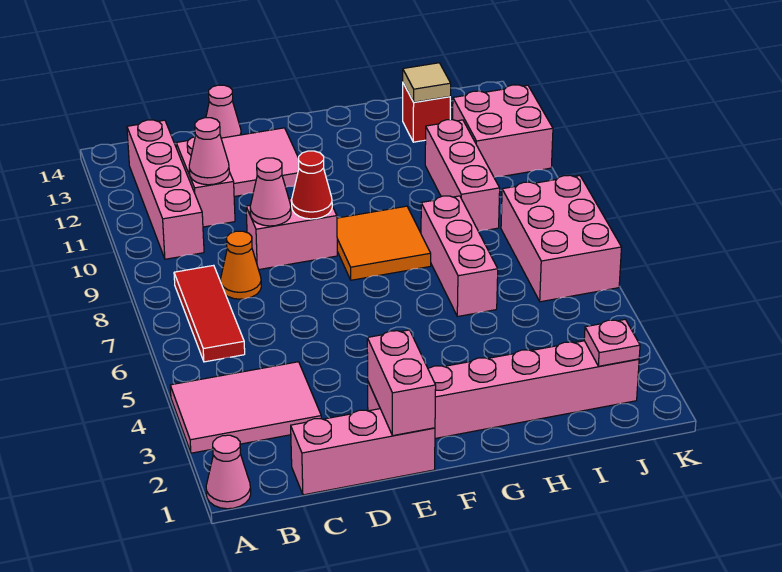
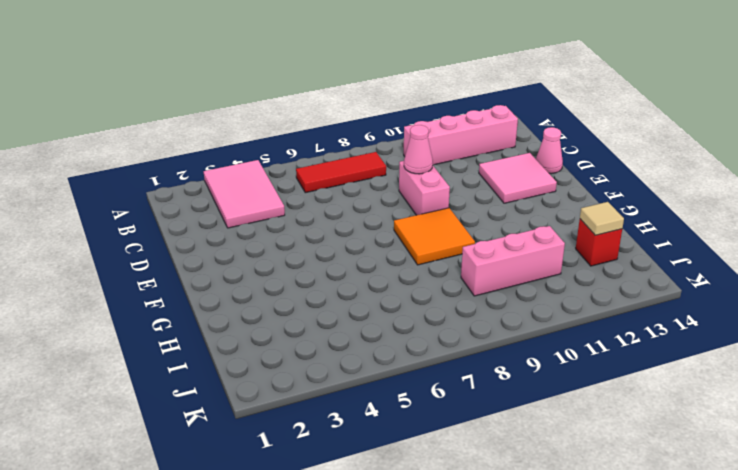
none -> pink 1x1 cone [206,435,251,509]
none -> pink 1x3 brick [291,409,435,495]
none -> orange 1x1 cone [220,231,261,299]

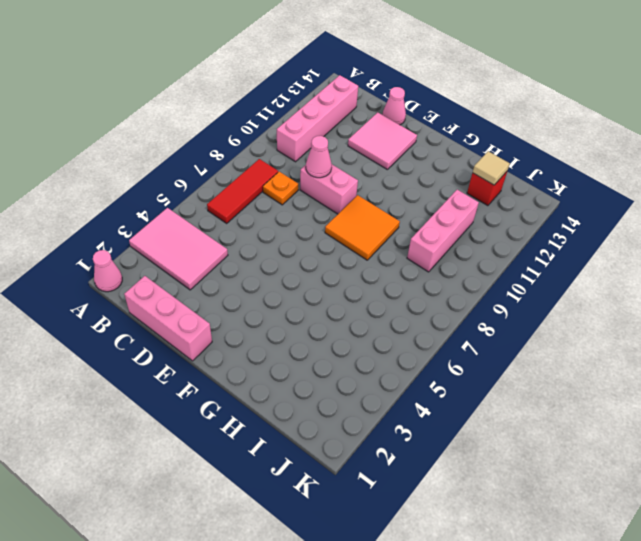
orange 1x1 plate [263,172,298,205] -> orange 1x1 cone [220,231,261,299]
none -> pink 1x2 brick [176,137,235,227]
none -> pink 1x6 brick [368,341,639,438]
none -> pink 1x3 brick [421,196,498,317]

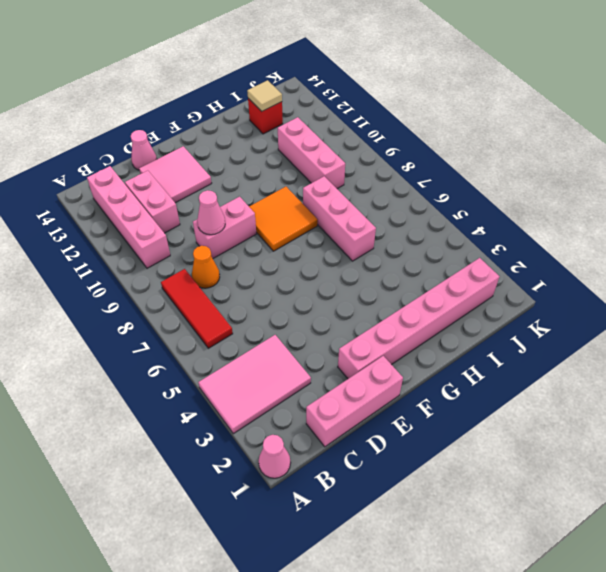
none -> pink 2x3 brick [501,175,622,302]
none -> pink 2x2 brick [453,85,553,177]
none -> pink 1x1 cone [189,118,229,185]

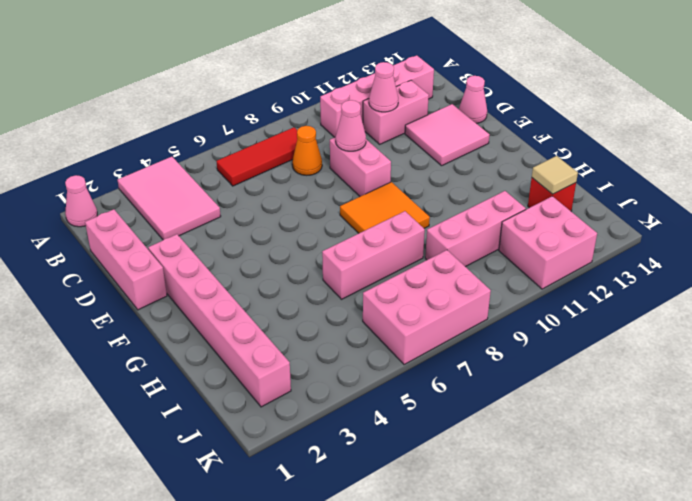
none -> pink 1x2 brick [367,330,436,436]
none -> red 1x1 cone [292,151,332,219]
none -> pink 1x1 plate [584,319,640,366]

